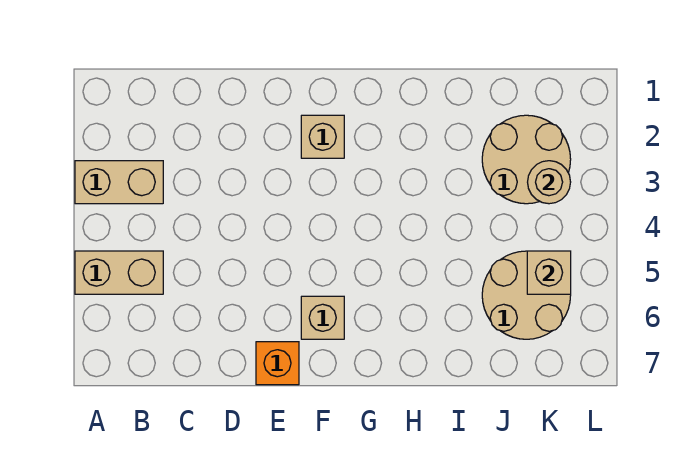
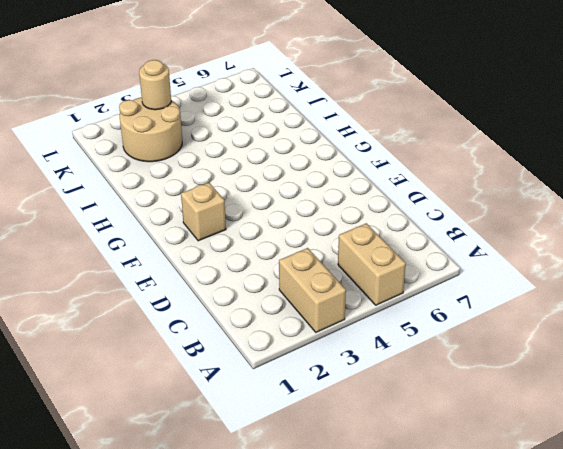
none -> orange 1x1 brick [256,342,299,385]
none -> tan 1x1 brick [301,296,344,339]

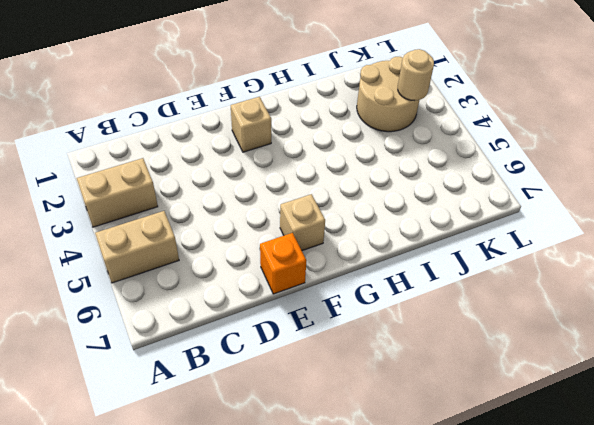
none -> tan 2x2 round brick [482,251,571,339]
none -> tan 1x1 brick [527,251,571,294]

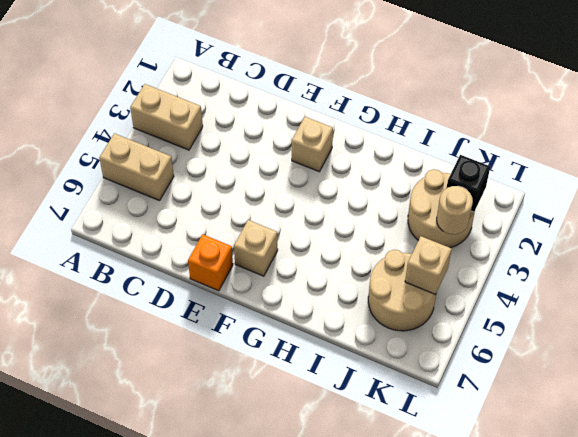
black 1x1 brick [447,155,490,212] -> none

